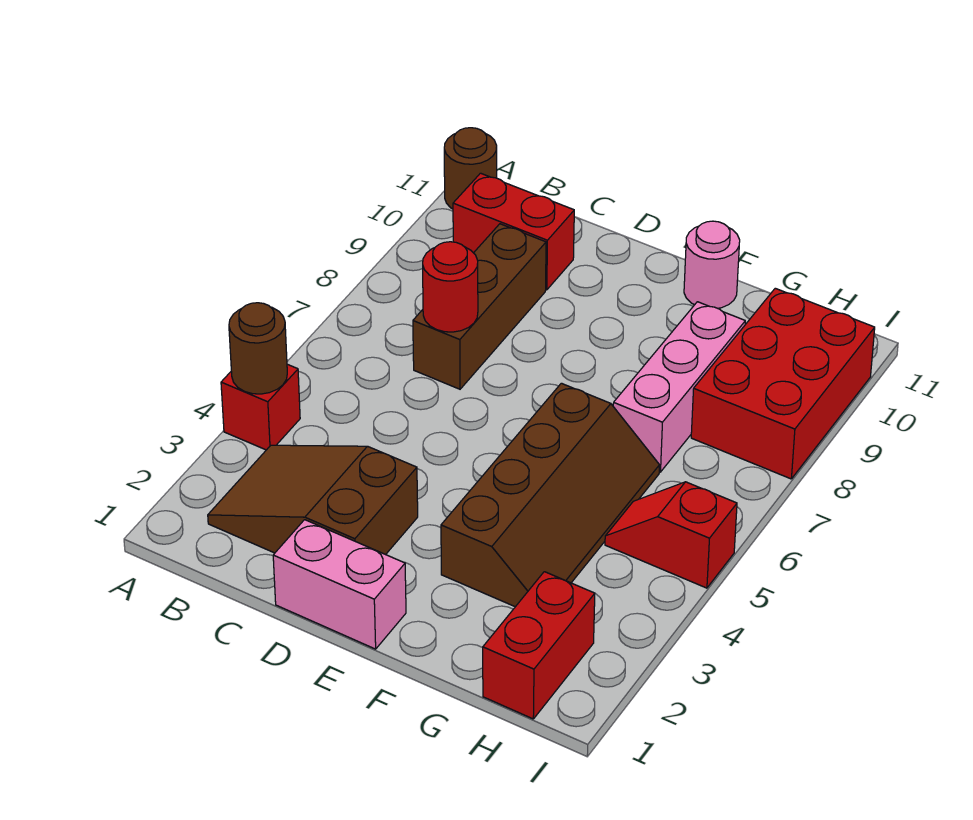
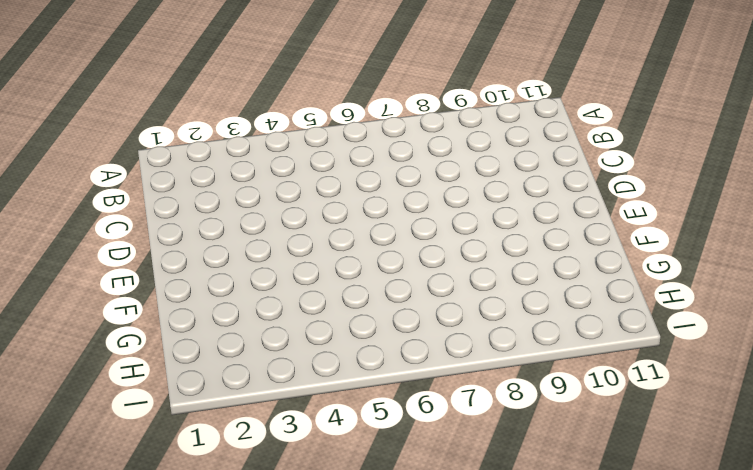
none -> red 1x1 brick [221,364,300,450]
none -> brown 1x1 round brick [444,128,497,209]
none -> brown 2x3 slope [208,445,418,555]

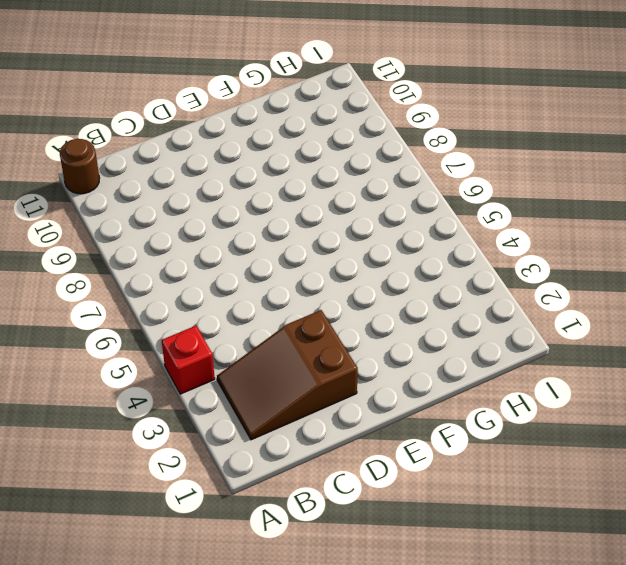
none -> red 1x2 brick [453,173,574,290]
none -> brown 1x3 brick [413,224,546,389]
none -> pink 1x2 brick [273,520,406,649]

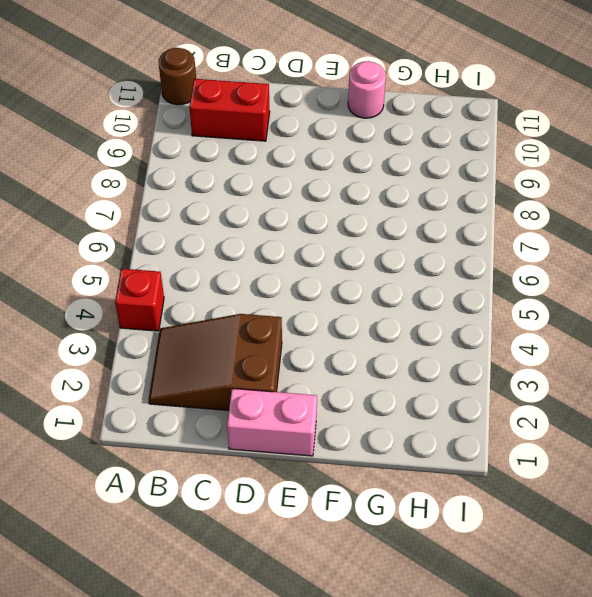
none -> brown 1x3 brick [413,224,546,389]
none -> brown 2x4 slope [441,383,659,607]
none -> pink 1x3 brick [613,302,745,472]

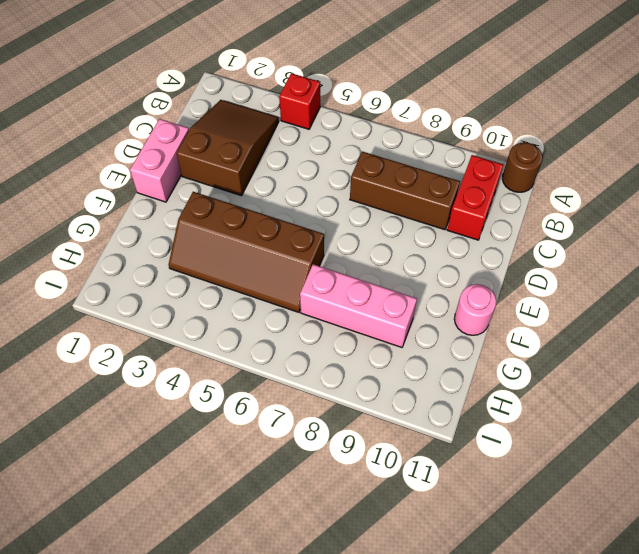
none -> red 1x2 brick [483,572,595,719]
none -> red 1x2 slope [605,482,737,588]
none -> red 2x3 brick [691,288,875,479]

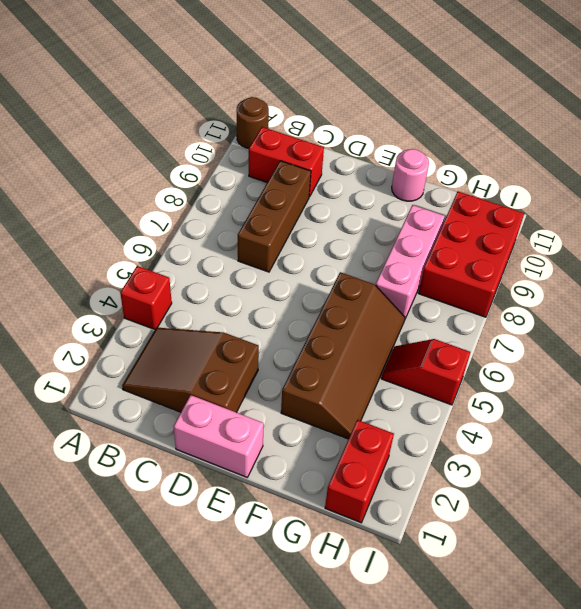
none -> brown 1x1 round brick [229,303,287,394]
none -> red 1x1 round brick [423,242,478,332]

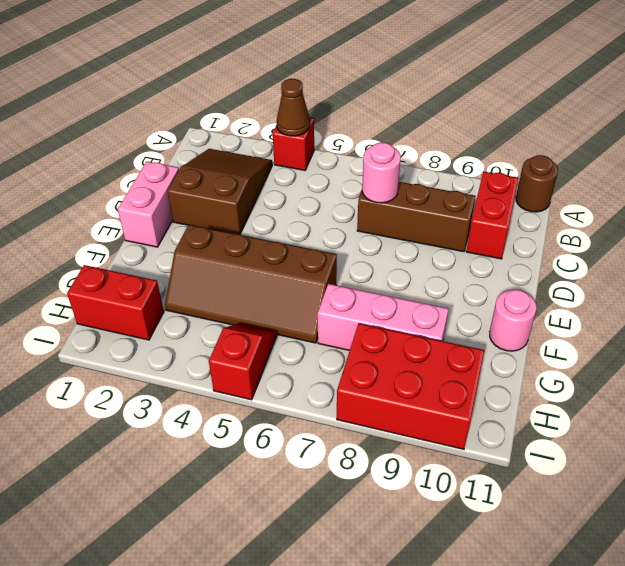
brown 1x1 cone [277,79,310,136] -> brown 1x1 round brick [229,303,287,394]
pink 1x1 round brick [362,143,401,203] -> red 1x1 round brick [423,242,478,332]

